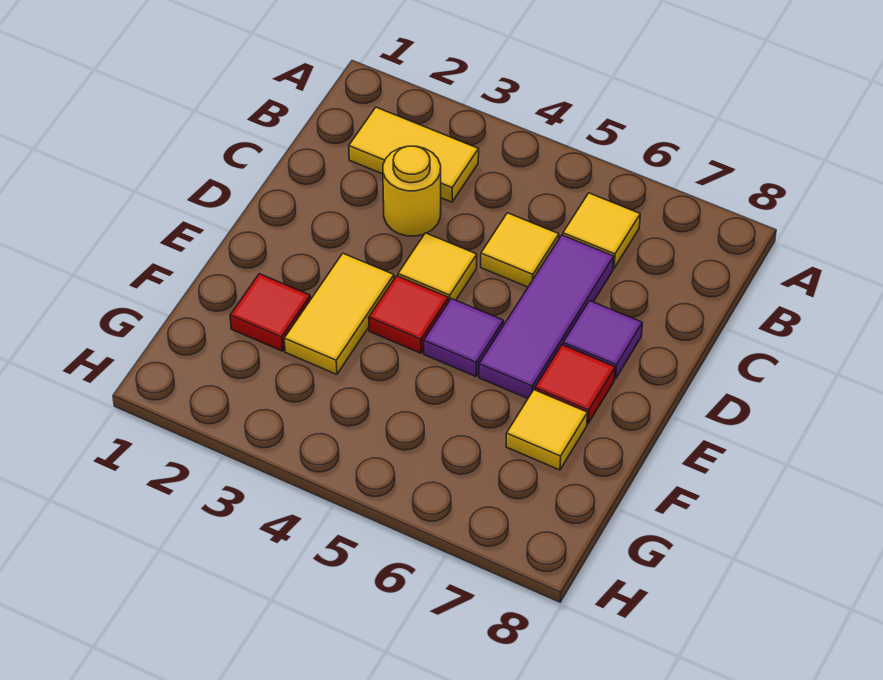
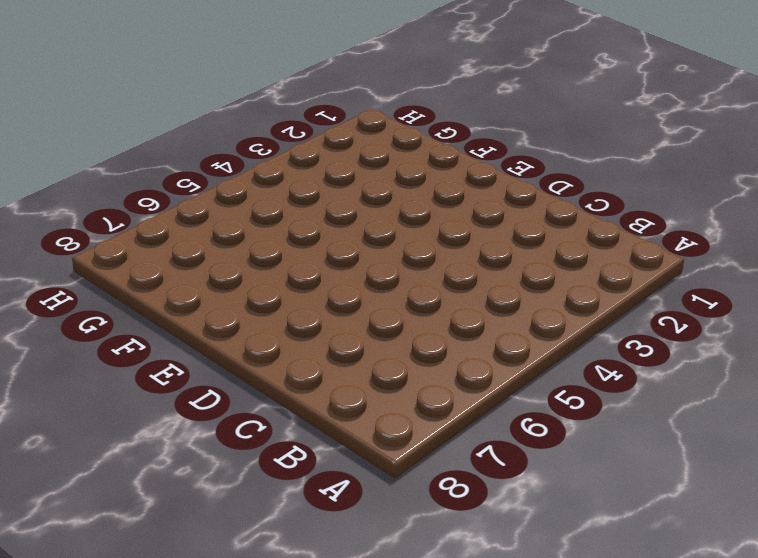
none -> yellow 1x2 tile [349,107,479,202]
none -> yellow 1x1 tile [563,193,640,268]
none -> yellow 1x1 round brick [383,146,441,236]

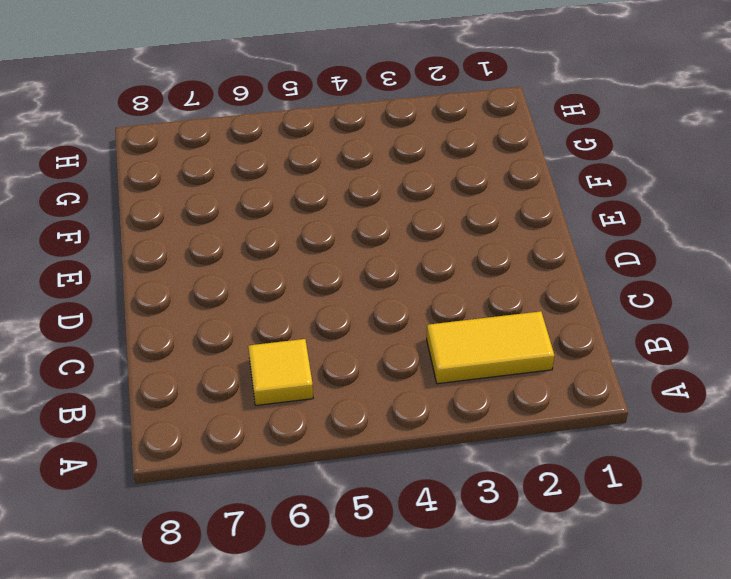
none -> yellow 1x1 round brick [383,146,441,236]
none -> yellow 1x1 tile [481,213,559,287]
none -> purple 1x3 tile [479,235,614,399]

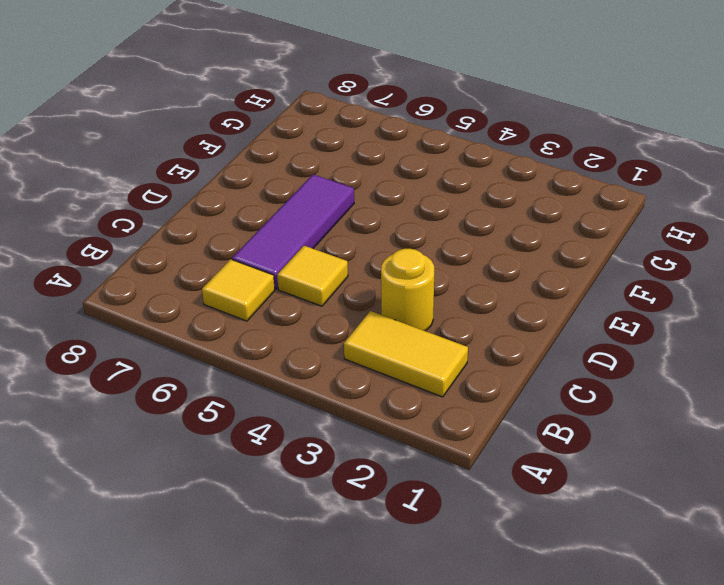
none -> yellow 1x1 tile [398,233,477,301]
none -> purple 1x1 tile [563,301,642,379]
none -> yellow 1x2 tile [284,253,394,374]

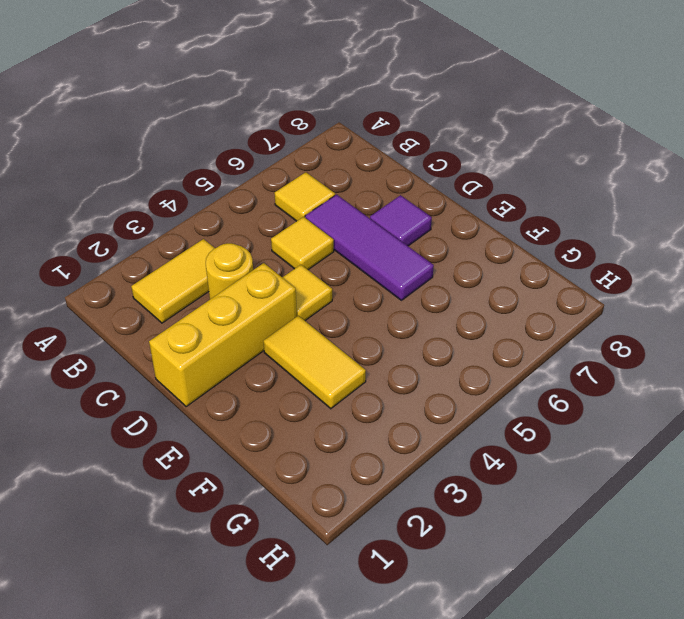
yellow 1x3 brick [149,263,297,407] -> none
none -> red 1x1 tile [369,276,449,353]
none -> purple 1x1 tile [424,299,504,377]
none -> red 1x1 tile [535,345,615,424]

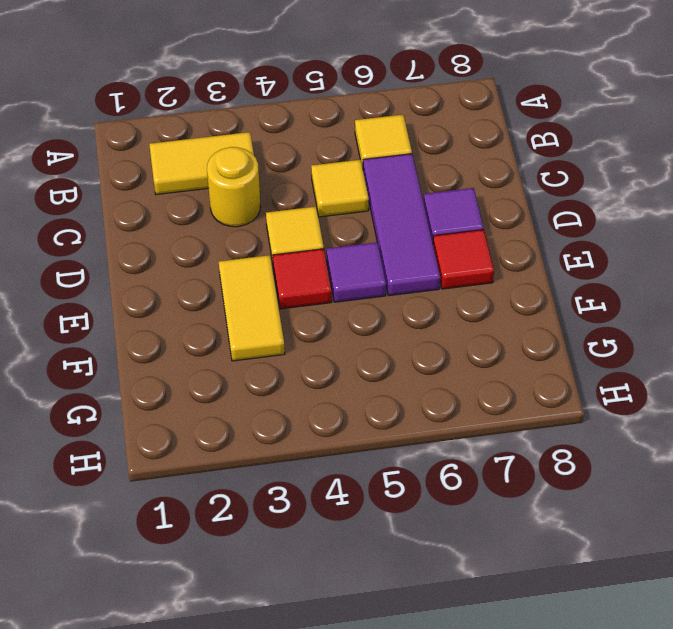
none -> red 1x1 tile [230,274,311,351]
none -> yellow 1x1 tile [506,390,588,470]

